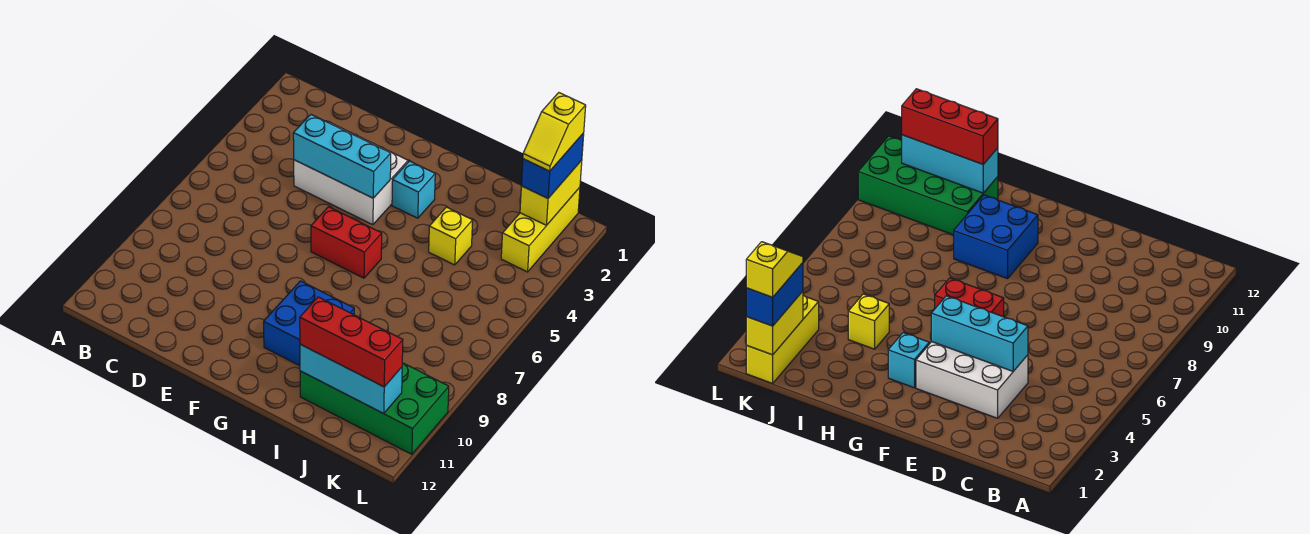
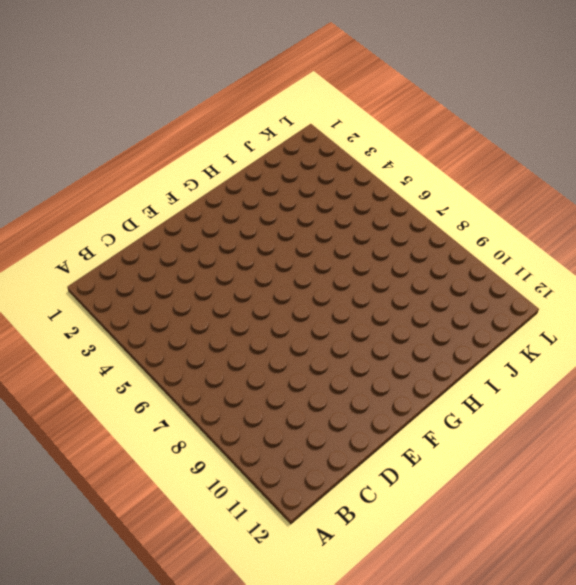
none -> white 2x3 brick [294,122,408,225]
none -> red 1x2 brick [311,207,382,278]
none -> cyan 1x1 brick [392,161,435,218]

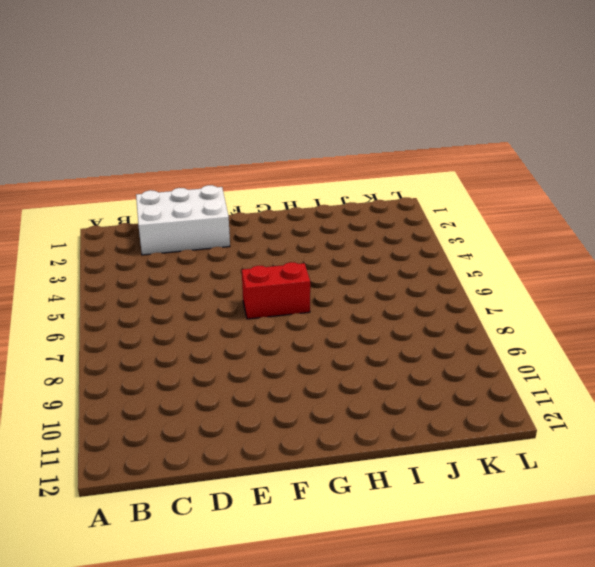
white 2x3 brick [136,185,230,255] -> white 2x3 brick moved to [294,122,408,225]
none -> cyan 1x1 brick [392,161,435,218]
none -> blue 2x2 brick [264,281,354,366]
none -> yellow 1x1 brick [429,207,473,265]

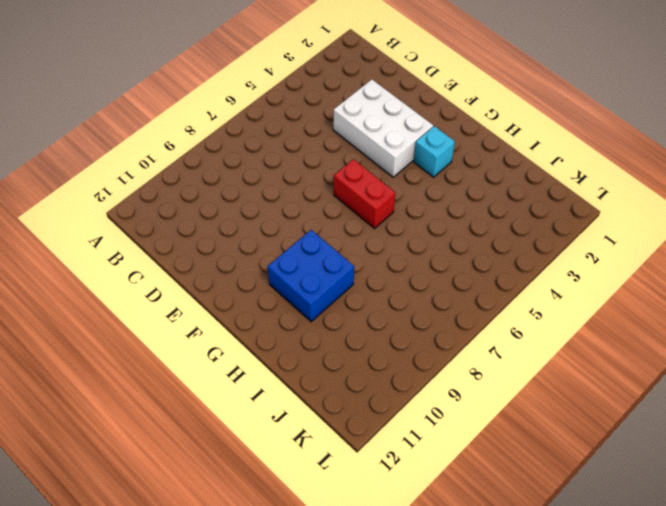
none -> yellow 1x1 brick [429,207,473,265]
none -> green 2x4 brick [300,363,449,454]
none -> yellow 1x3 brick [501,187,580,272]

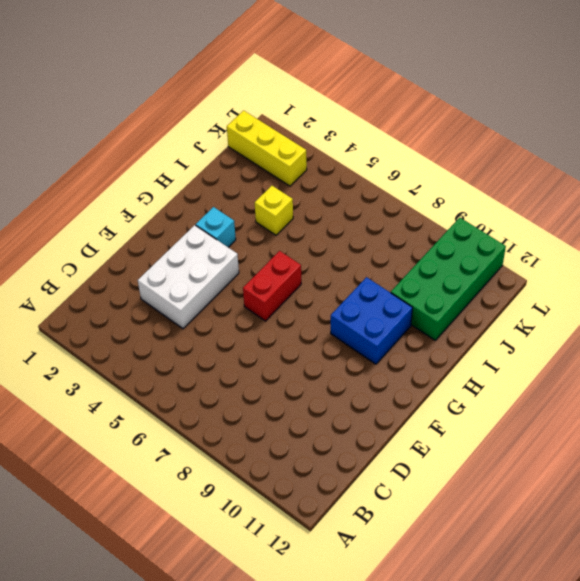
none -> cyan 1x3 brick [293,115,391,198]
none -> cyan 1x3 brick [300,344,402,413]
none -> yellow 1x2 brick [520,160,582,225]

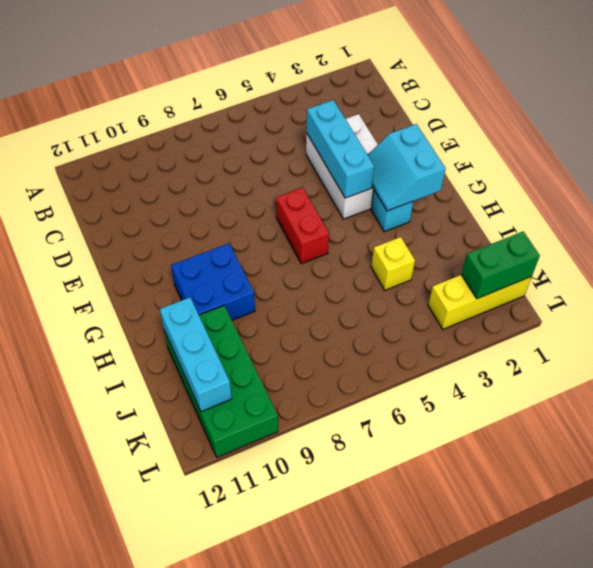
cyan 2x2 slope [368,124,446,211] -> none
green 1x2 brick [461,231,540,299] -> yellow 1x2 brick [520,160,582,225]
none -> red 1x3 brick [300,297,403,387]
none -> blue 1x2 brick [521,133,584,198]
none -> yellow 1x2 slope [523,93,586,171]

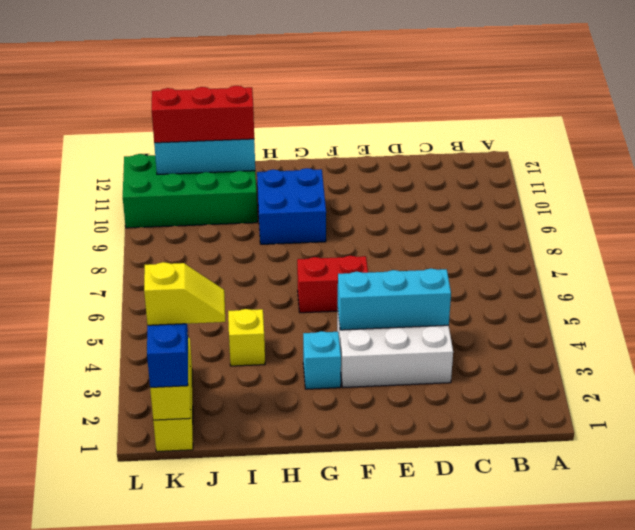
yellow 1x2 slope [144,262,225,325] -> yellow 1x2 slope turned to [523,93,586,171]

